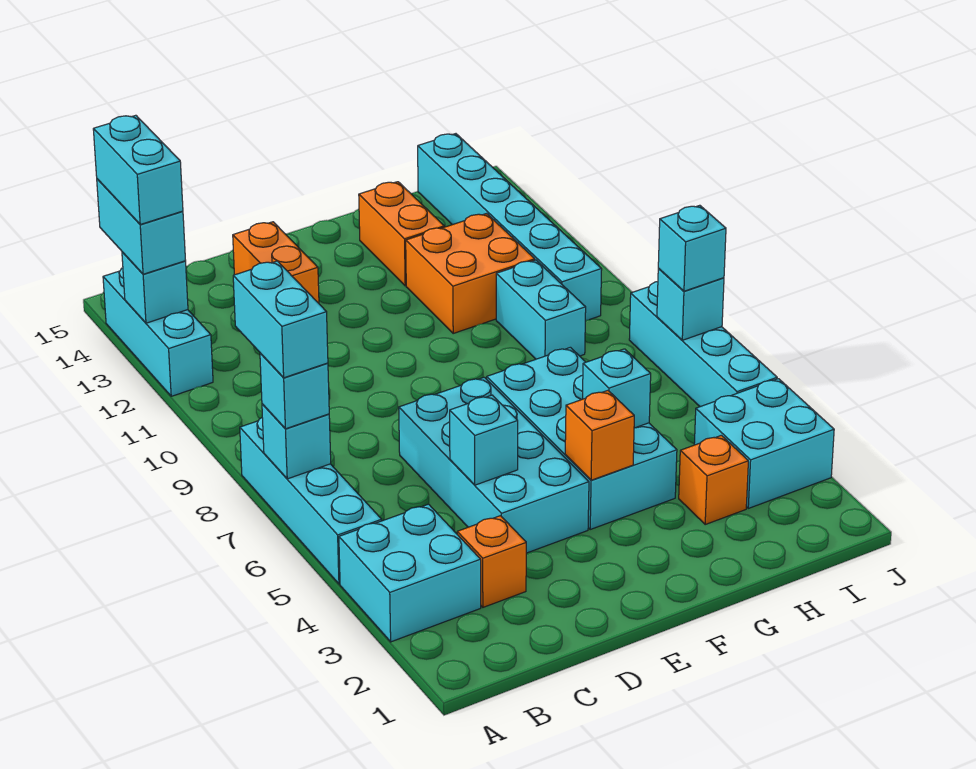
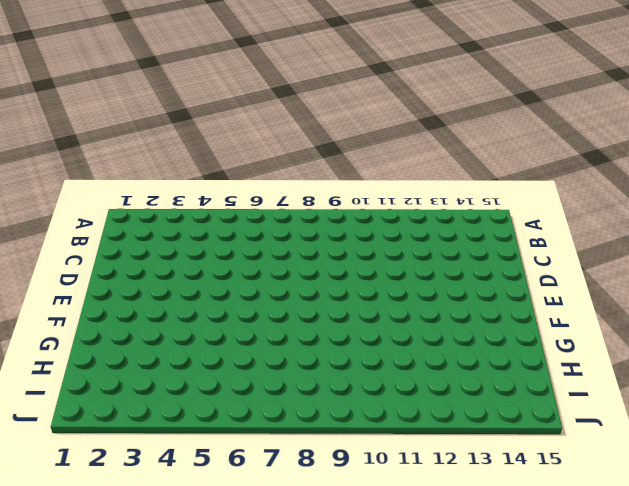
none -> cyan 2x2 brick [339,504,481,642]
none -> cyan 1x4 brick [240,418,382,584]
none -> cyan 1x3 brick [103,268,213,396]

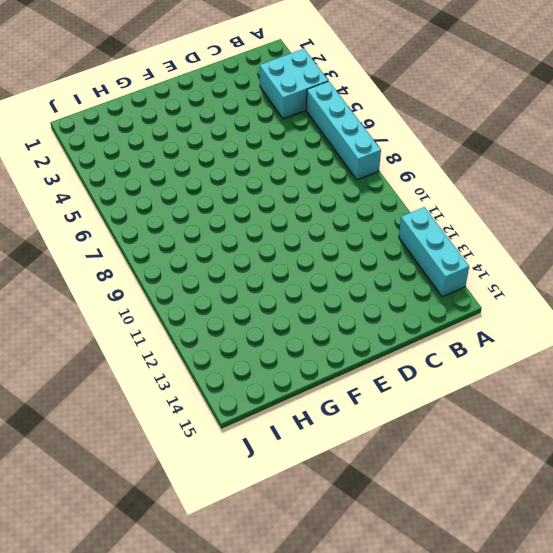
none -> orange 1x1 brick [457,516,526,607]
none -> cyan 2x4 brick [399,377,589,553]
none -> orange 1x2 brick [233,222,319,303]

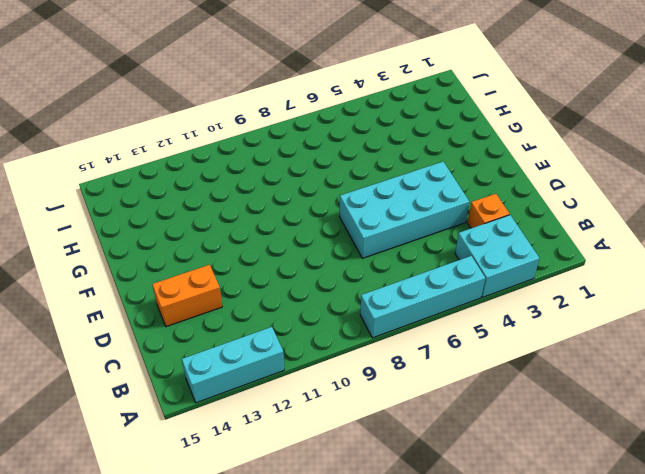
none -> cyan 2x4 brick [487,347,677,529]
none -> orange 2x2 brick [406,214,535,333]
none -> orange 1x2 brick [359,182,444,286]

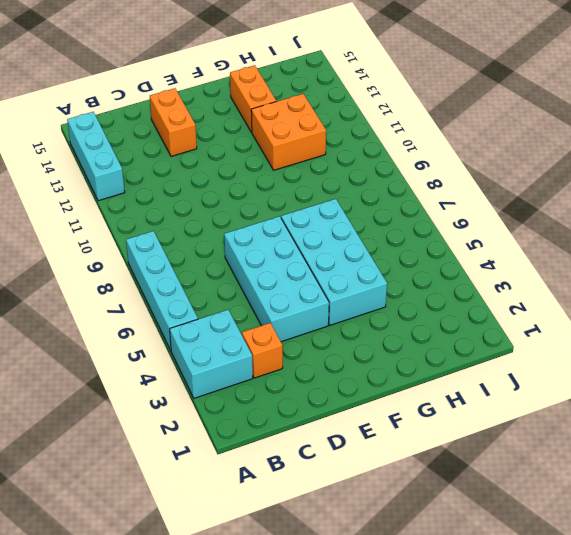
none -> orange 1x1 brick [679,435,748,524]
none -> cyan 1x2 brick [496,260,586,359]
none -> cyan 2x2 brick [694,379,834,508]

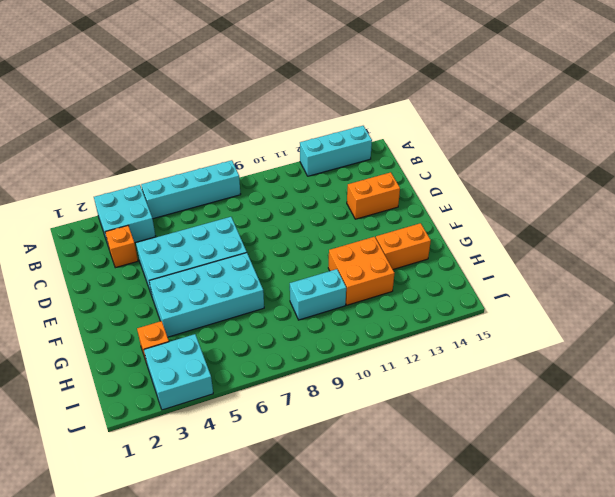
none -> cyan 1x6 brick [418,134,602,321]
none -> cyan 1x4 brick [629,282,777,407]
none -> cyan 1x1 brick [262,404,331,479]

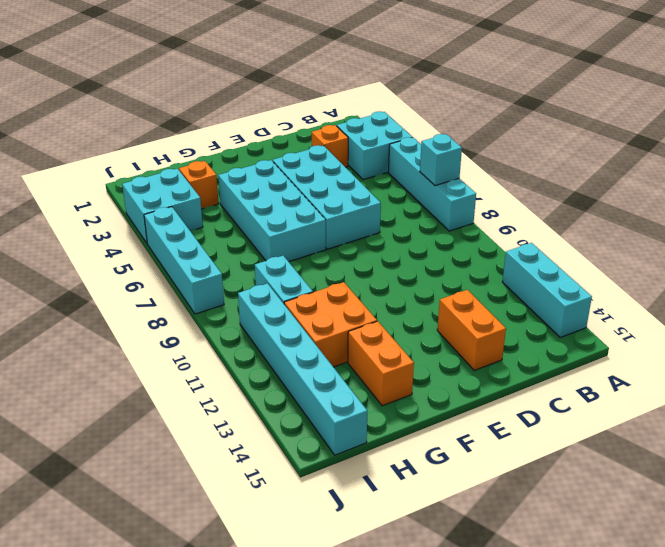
none -> cyan 1x1 brick [122,252,188,323]
none -> cyan 1x1 brick [450,395,518,485]
none -> orange 1x1 brick [565,391,634,480]

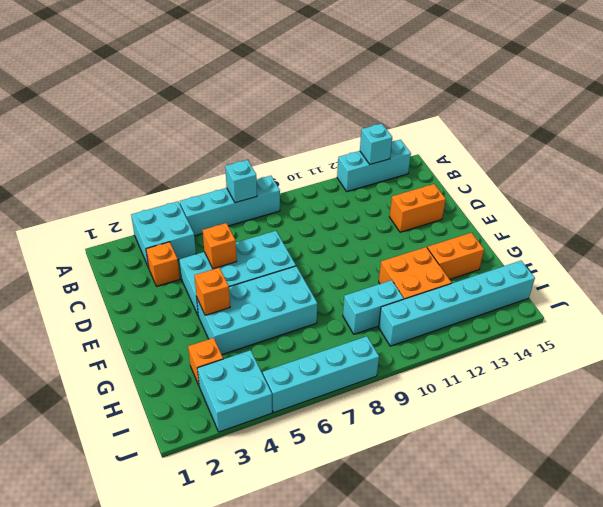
orange 1x1 brick [202,223,237,269] -> cyan 1x1 brick [450,395,518,485]
none -> cyan 1x1 brick [583,349,651,428]
none -> cyan 1x1 brick [657,268,724,340]
none -> cyan 1x1 brick [260,353,329,429]

